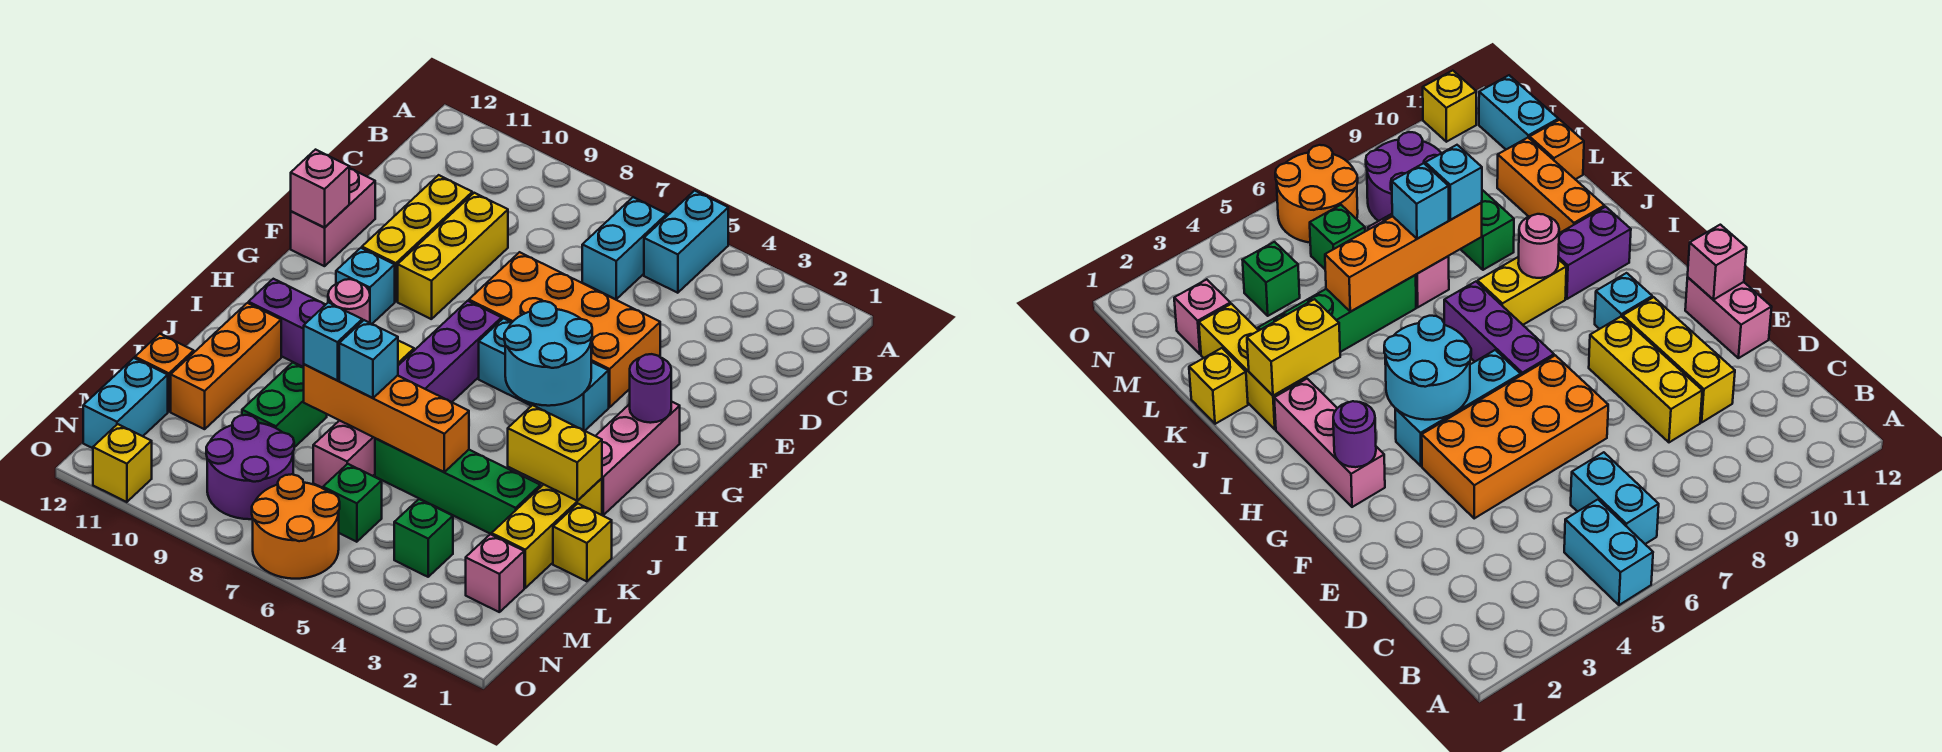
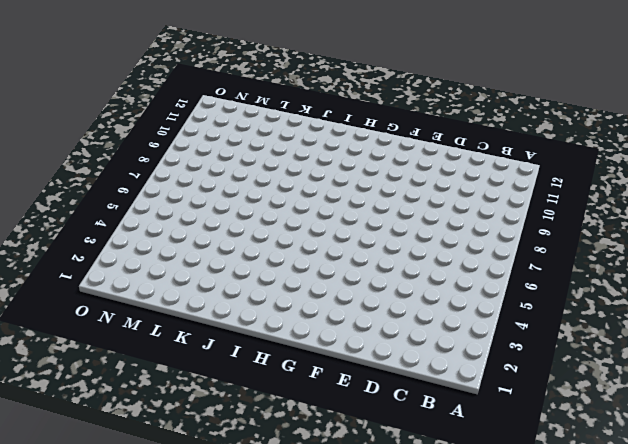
none -> cyan 1x2 brick [644,191,728,293]
none -> cyan 1x2 brick [582,197,667,299]
none -> yellow 1x3 brick [398,193,508,319]
none -> yellow 1x3 brick [362,175,472,302]

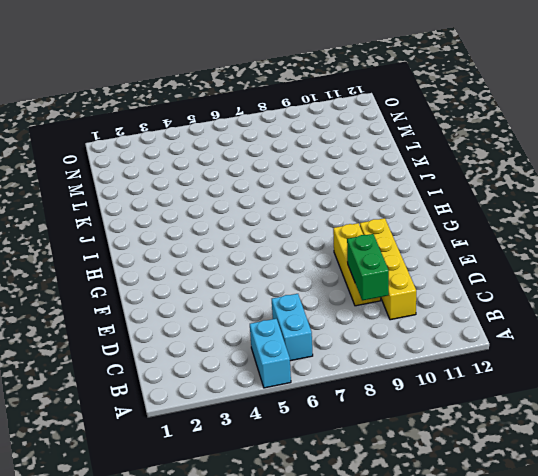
green 1x2 brick [347,234,389,301] -> green 1x2 brick moved to [242,362,327,447]
yellow 1x4 brick [360,218,416,320] -> yellow 1x3 brick [362,175,472,302]
none -> orange 2x4 brick [469,252,660,407]
none -> pink 1x2 brick [291,168,375,266]
none -> pink 1x3 brick [596,401,680,515]
none -> cyan 1x3 brick [479,318,609,431]

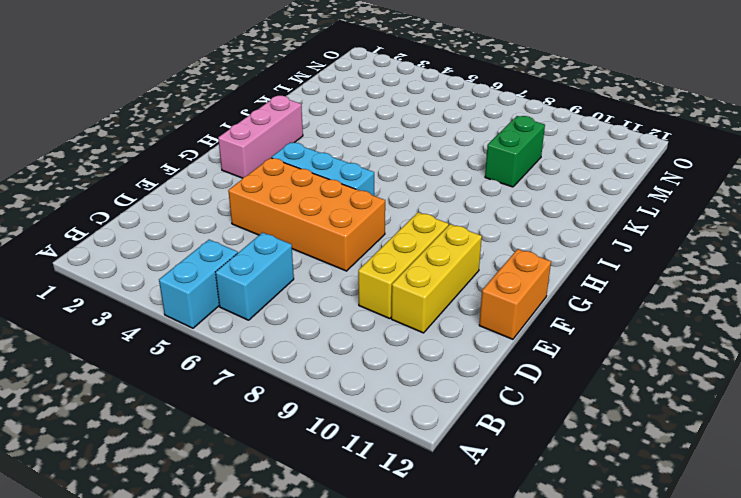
orange 1x2 brick [479,249,551,339] -> pink 1x2 brick [291,168,375,266]
none -> purple 1x3 brick [398,301,502,402]
none -> cyan 1x1 brick [336,248,395,324]
none -> yellow 1x2 brick [1477,257,1566,325]
none -> purple 1x2 brick [249,279,326,367]

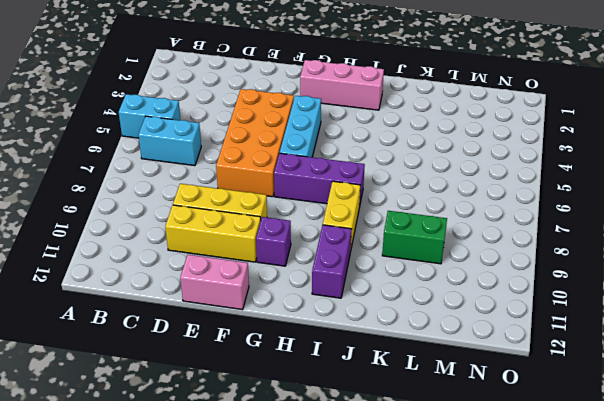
purple 1x1 brick [256,217,291,266] -> cyan 1x1 brick [336,248,395,324]
none -> yellow 1x3 brick [491,478,602,588]
none -> orange 1x3 brick [171,303,281,429]
none -> yellow 1x1 brick [553,504,612,581]
none -> green 1x4 brick [375,438,540,534]

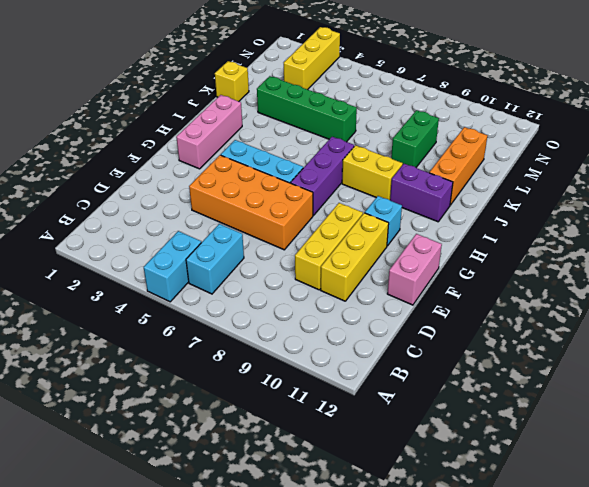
yellow 1x3 brick [284,27,340,90] -> yellow 1x3 brick moved to [491,478,602,588]
none -> pink 1x2 brick [313,420,375,488]
none -> orange 1x1 brick [135,334,194,412]
none -> pink 1x1 brick [466,534,524,612]
none -> green 1x1 brick [394,499,453,577]

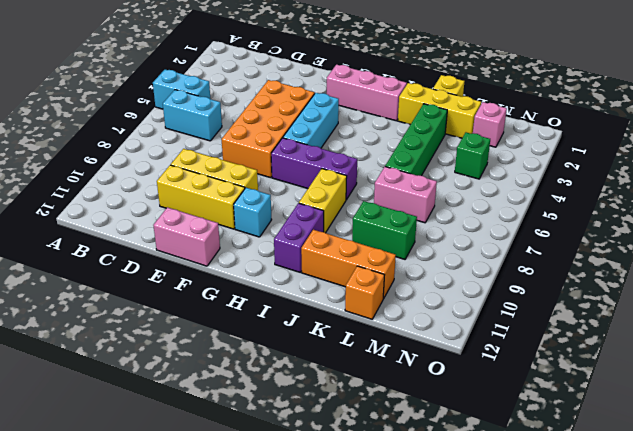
none -> green 1x1 brick [323,464,382,542]
none -> purple 2x2 round brick [206,415,294,519]
none -> cyan 1x2 brick [83,358,168,448]
none -> orange 2x2 round brick [252,474,340,579]

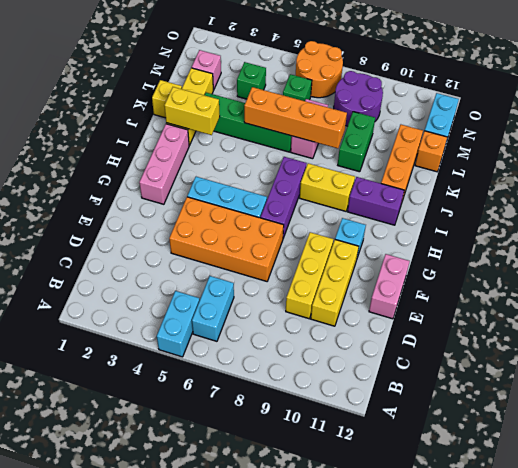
none -> yellow 1x1 brick [93,424,152,502]
none -> pink 1x1 brick [291,150,349,227]
none -> purple 1x1 round brick [630,354,671,423]
none -> cyan 2x2 round brick [504,301,592,406]

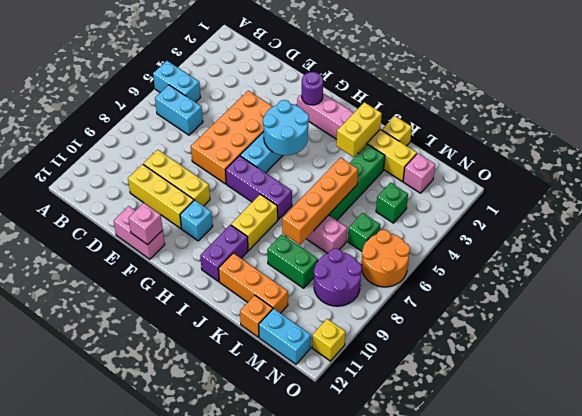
none -> pink 1x1 round brick [328,279,370,323]
none -> cyan 1x1 brick [339,320,398,398]
none -> cyan 1x1 brick [304,302,362,380]

